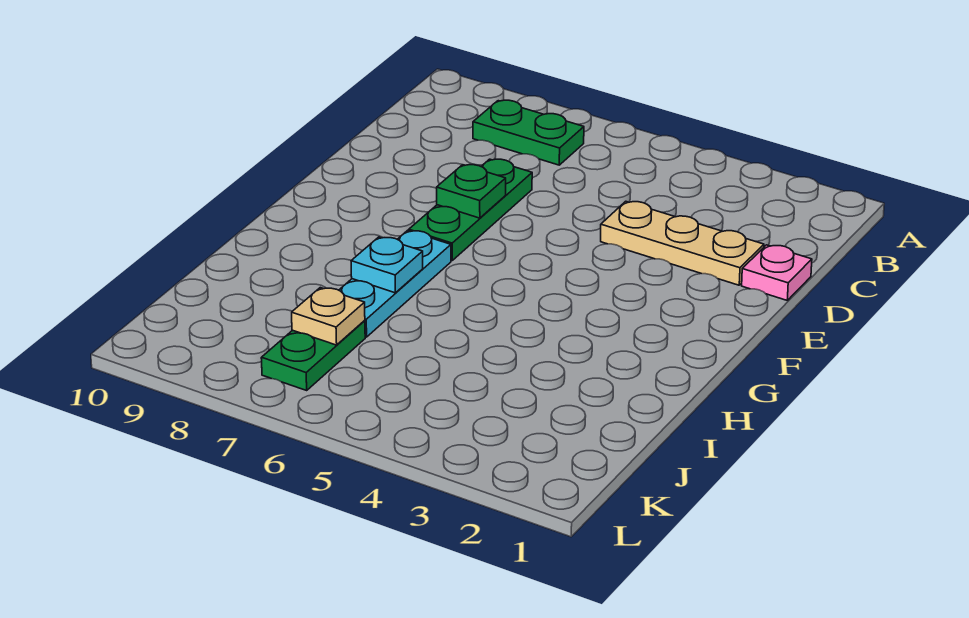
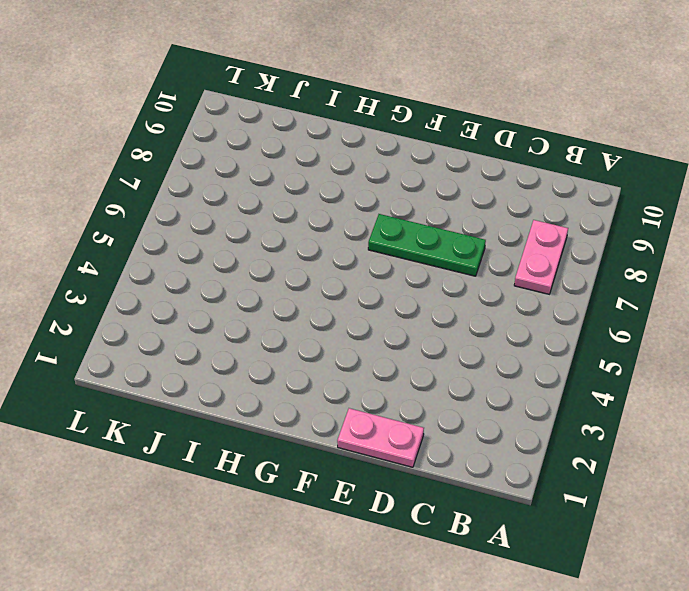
pink 1x2 plate [514,220,568,294] -> green 1x2 plate [473,100,584,165]
pink 1x2 plate [337,408,424,467] -> pink 1x1 plate [742,245,812,300]
none -> tan 1x3 plate [601,201,764,285]
none -> cyan 1x3 plate [339,231,451,337]

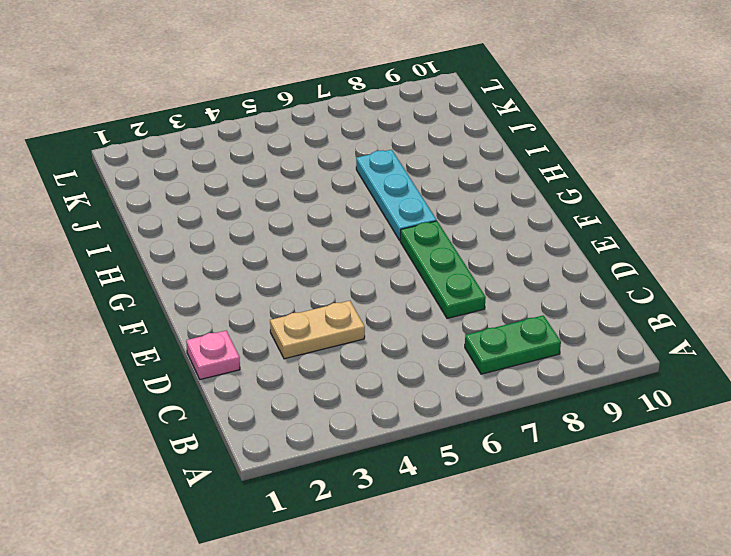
tan 1x2 plate [270,301,365,359] -> tan 1x3 plate [601,201,764,285]
none -> green 1x2 plate [261,321,365,390]
none -> green 1x1 plate [437,165,506,218]

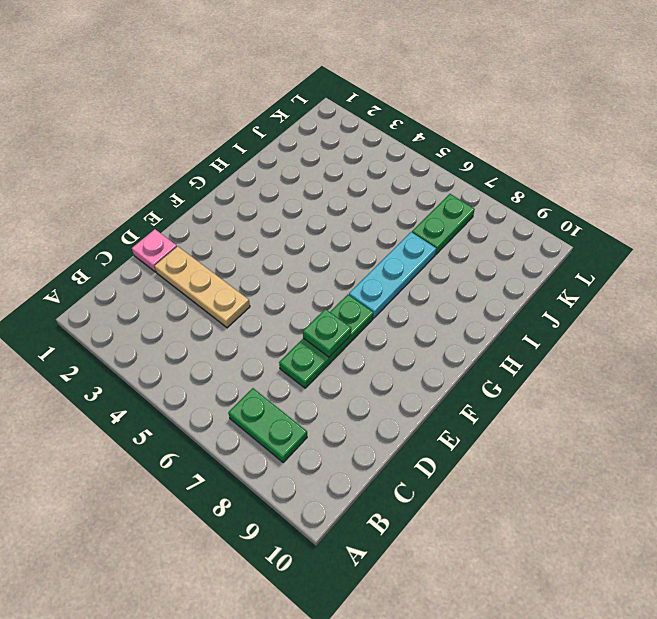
none -> cyan 1x1 plate [351,237,423,293]
none -> tan 1x1 plate [292,288,365,345]

